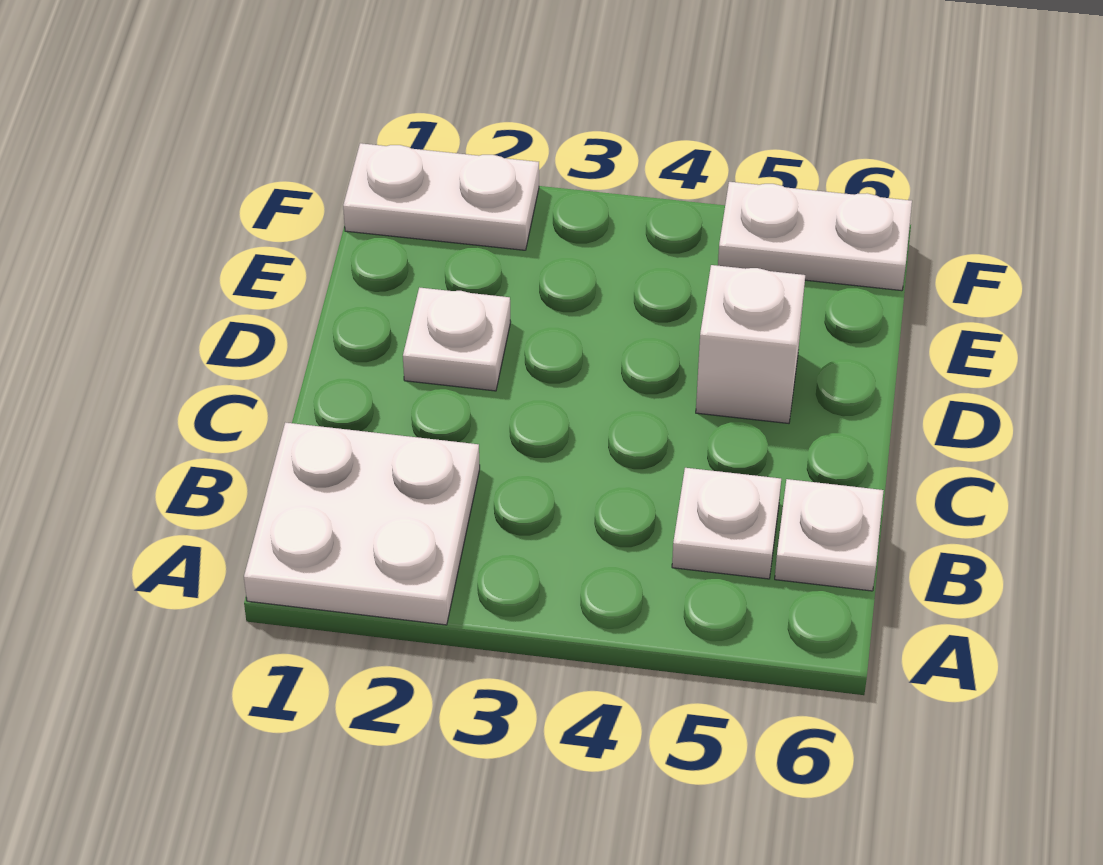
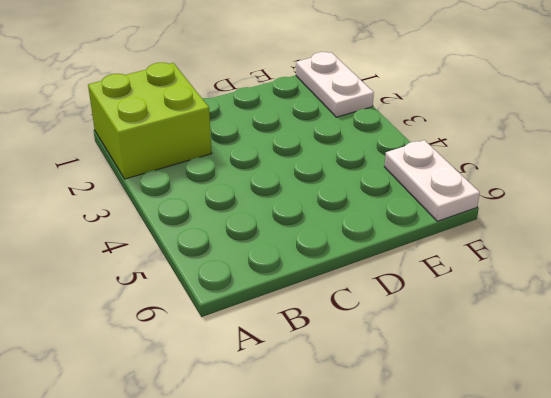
lime 2x2 brick [88,63,212,179] -> white 2x2 plate [244,423,480,625]
none -> white 1x1 plate [672,468,781,579]
none -> white 1x1 plate [775,479,884,591]

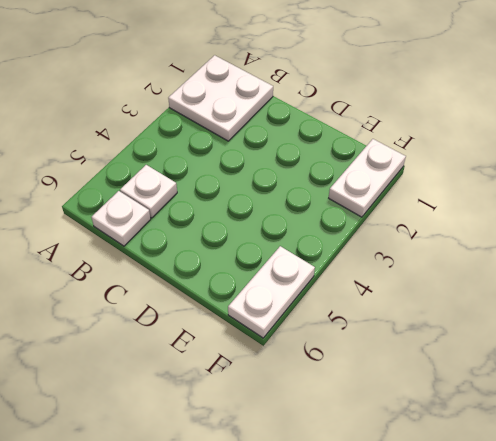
none -> white 1x1 plate [403,288,511,391]
none -> white 1x1 brick [696,265,805,423]

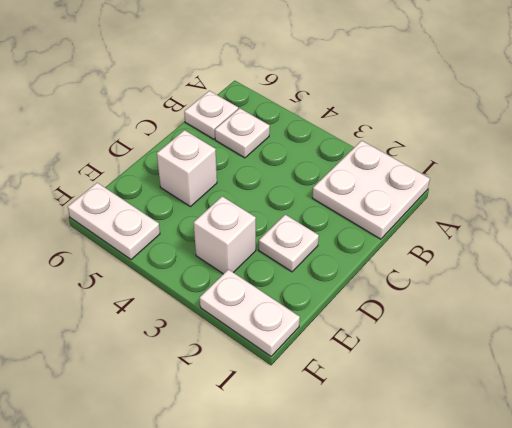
white 1x1 brick [194,196,256,274] -> none

